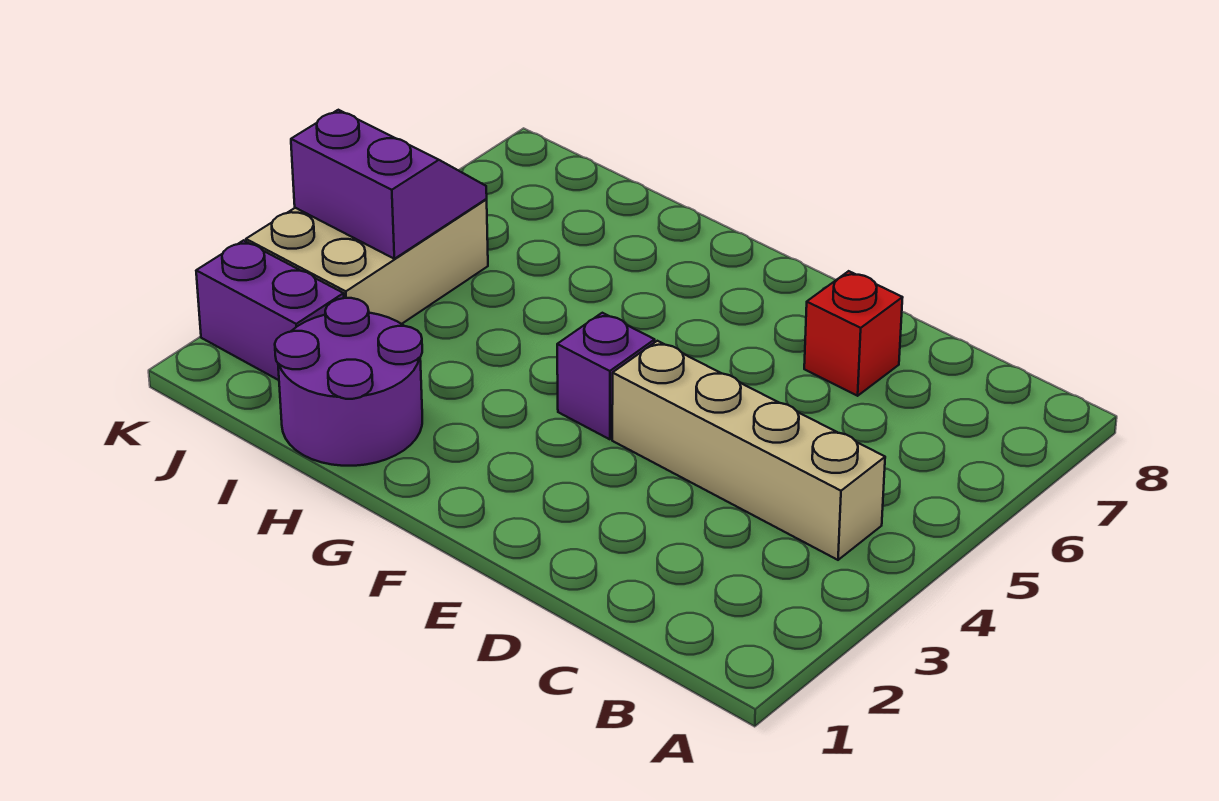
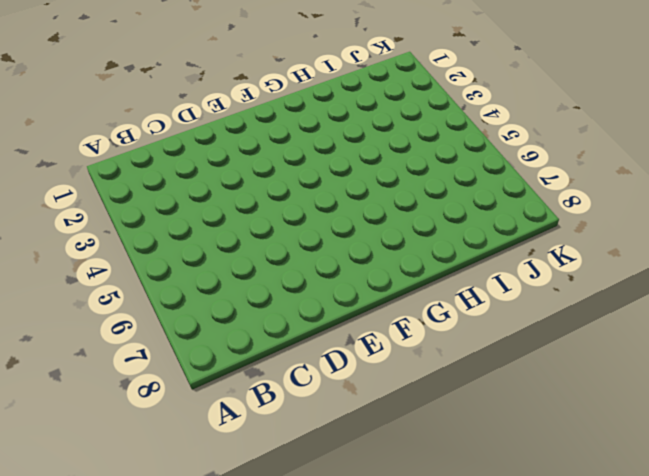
none -> tan 1x4 brick [612,341,885,560]
none -> red 1x1 brick [804,271,903,396]

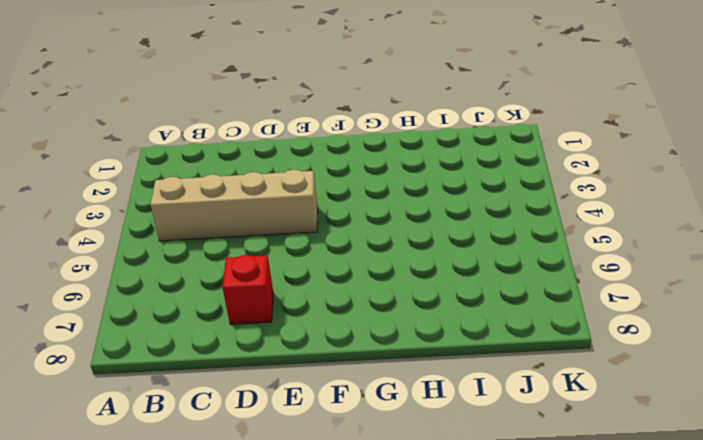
none -> purple 1x1 brick [557,313,655,439]
none -> purple 2x2 round brick [275,298,422,466]

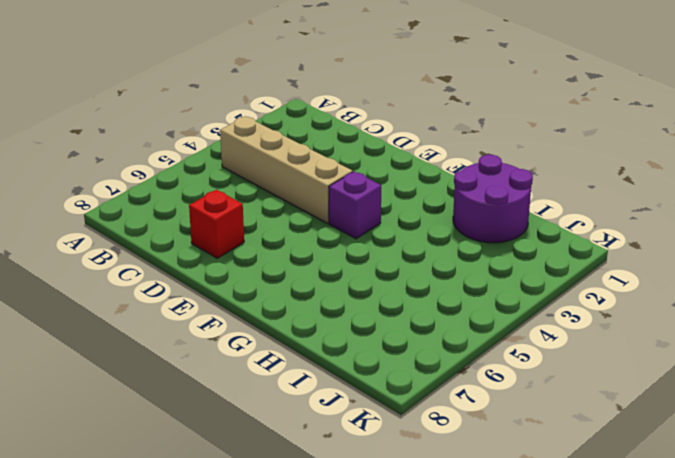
none -> purple 1x2 brick [196,240,344,380]
none -> tan 2x3 brick [246,199,488,324]

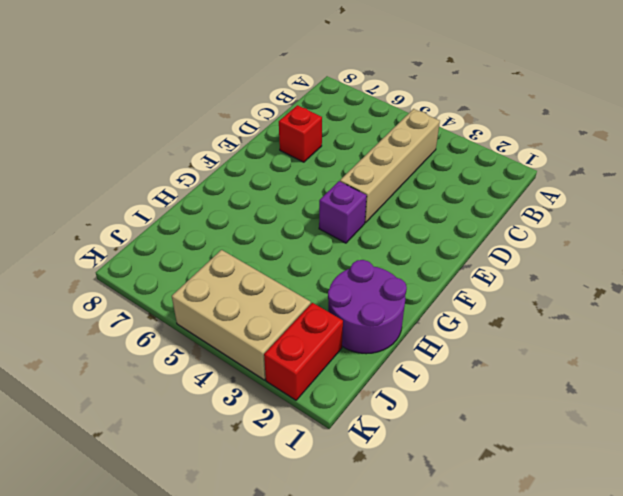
red 1x2 brick [264,303,343,400] -> purple 1x2 brick [196,240,344,380]
none -> purple 2x2 slope [291,110,487,259]

